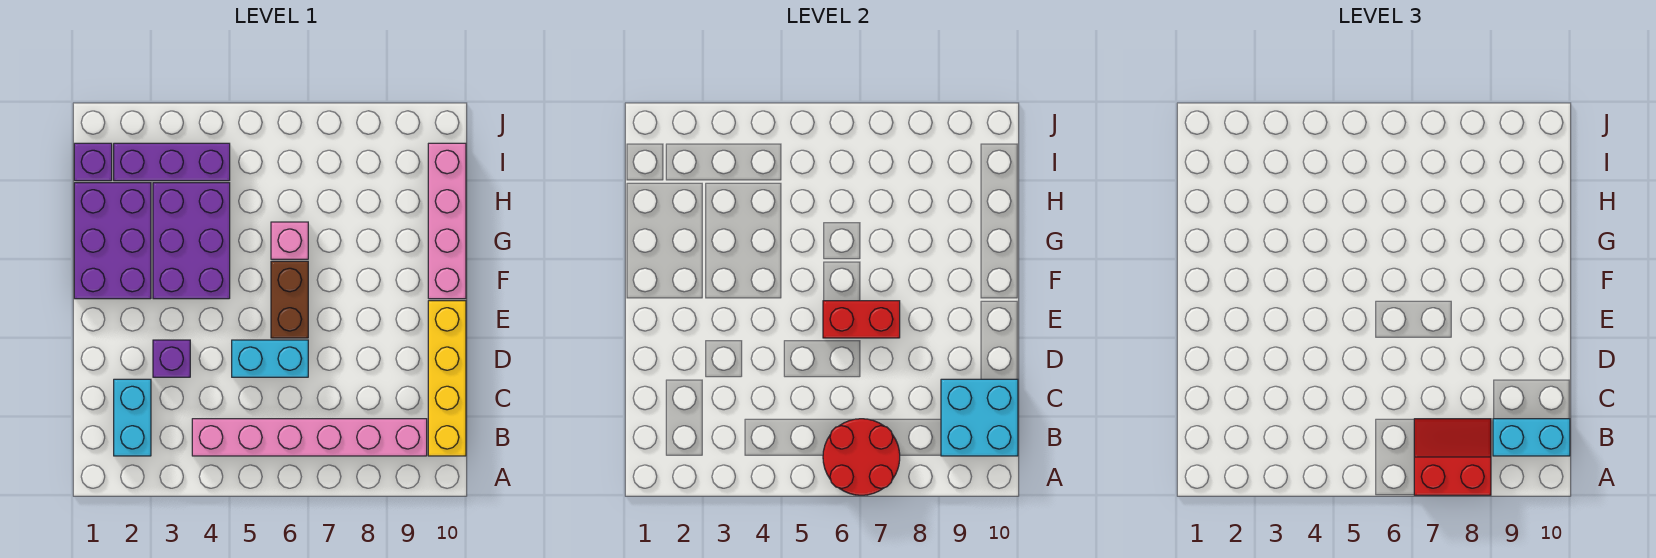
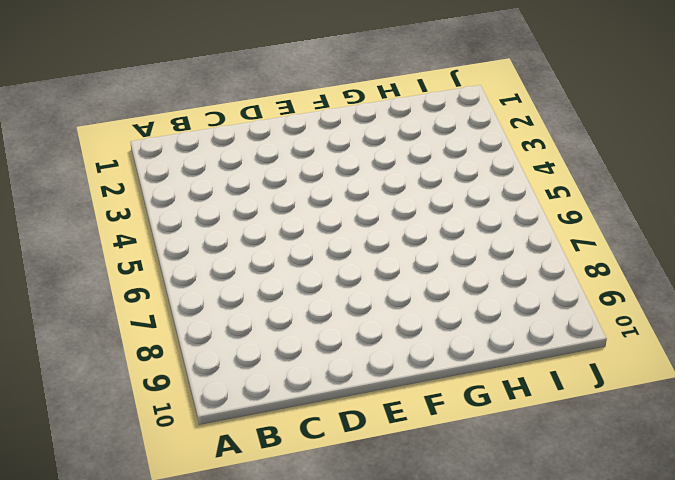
none -> cyan 1x2 brick [114,379,151,456]
none -> pink 1x6 brick [192,419,427,456]
none -> yellow 1x4 brick [428,301,466,456]

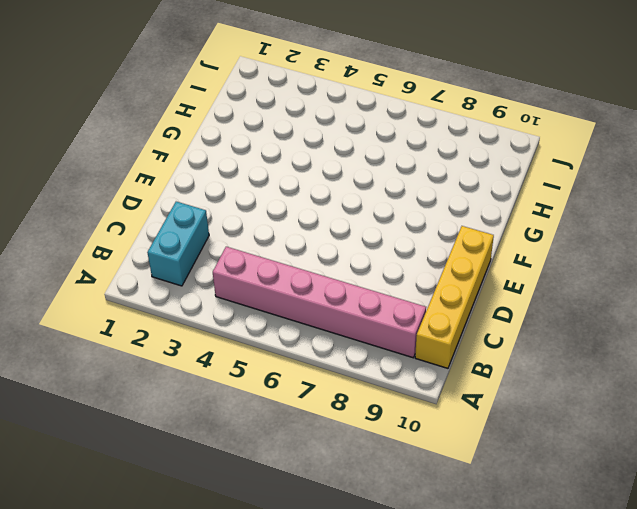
none -> purple 1x1 brick [153,340,190,377]
none -> cyan 1x2 brick [232,340,308,377]
none -> brown 1x2 brick [271,261,308,338]

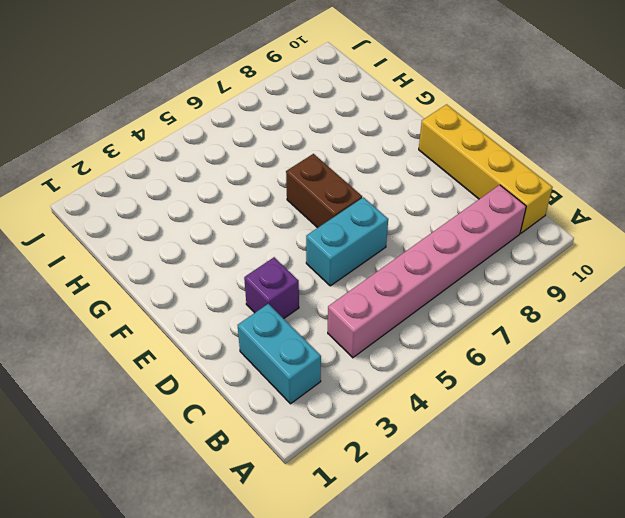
none -> purple 2x3 brick [74,183,151,299]
none -> purple 2x3 brick [153,183,230,299]
none -> pink 1x4 brick [428,143,466,299]

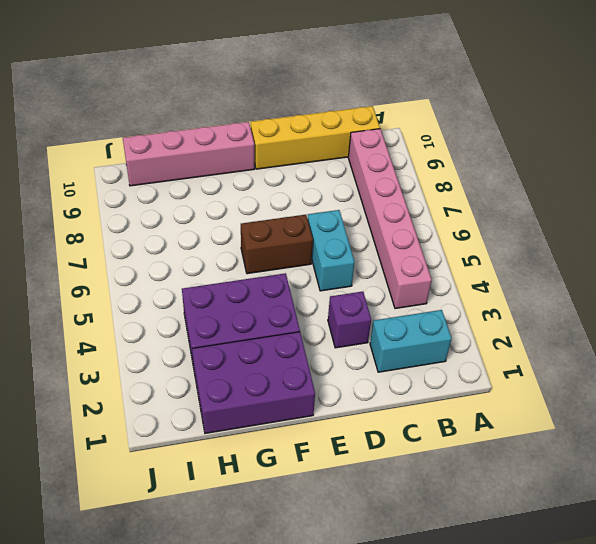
none -> pink 1x1 brick [271,222,308,259]
none -> purple 1x1 brick [74,143,112,181]
none -> purple 1x3 brick [114,143,230,181]

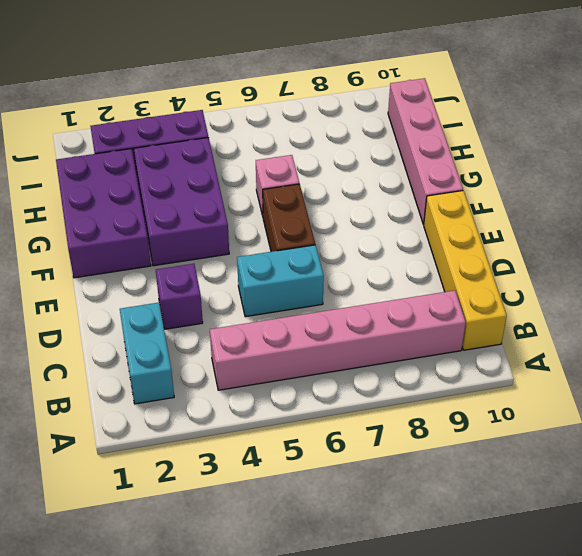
none -> purple 1x1 brick [74,143,112,181]
none -> red 2x2 round brick [823,419,900,495]
none -> cyan 2x2 brick [941,379,1018,456]

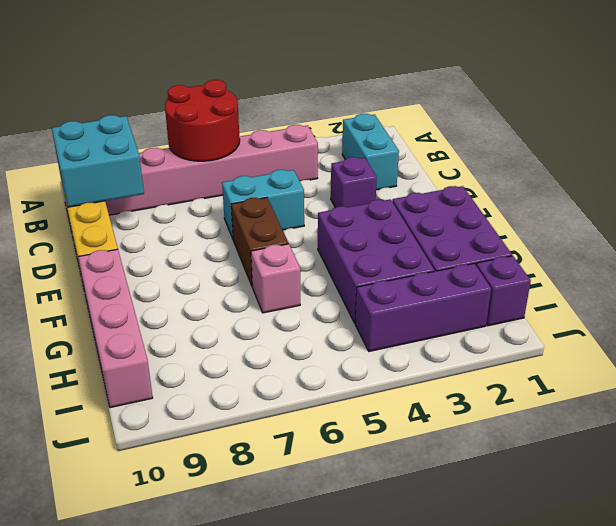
none -> red 1x2 brick [823,301,900,338]
none -> red 2x2 slope [1414,419,1491,495]
none -> cyan 1x2 brick [1493,419,1570,456]

